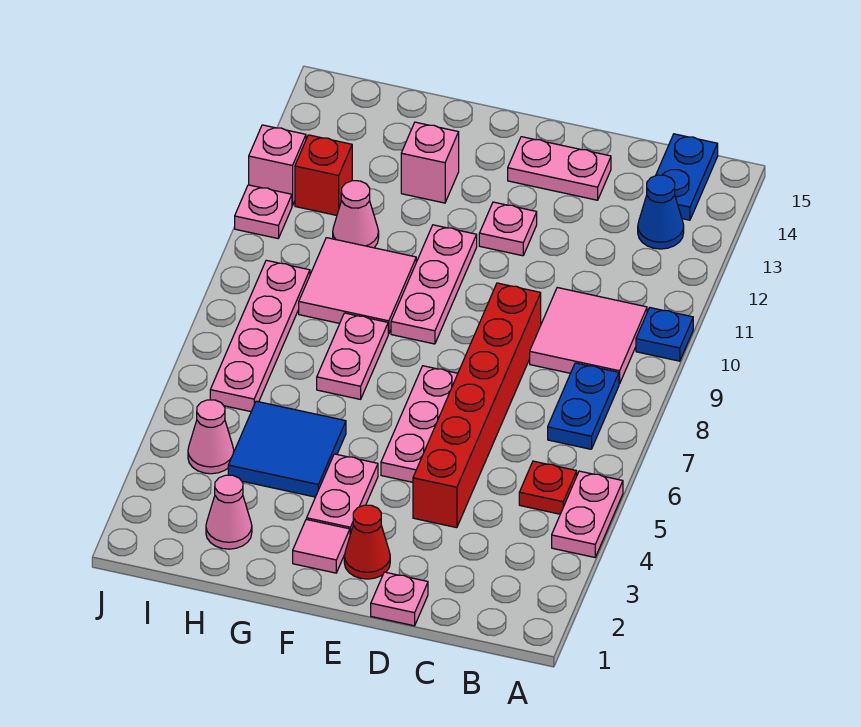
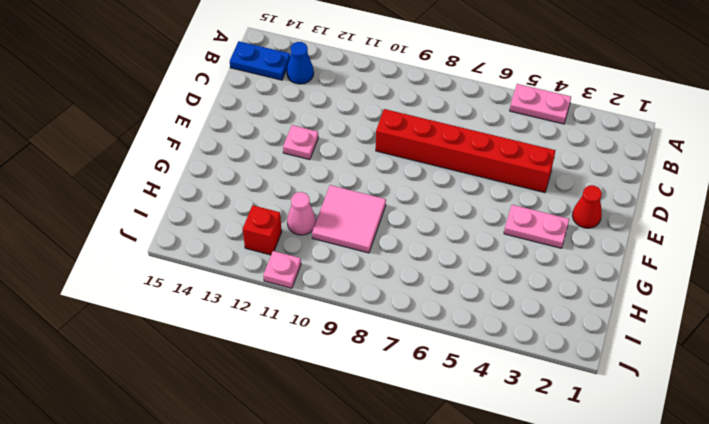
none -> blue 1x1 plate [636,308,693,361]
none -> red 1x1 plate [519,461,577,514]
none -> blue 1x2 plate [548,363,619,449]

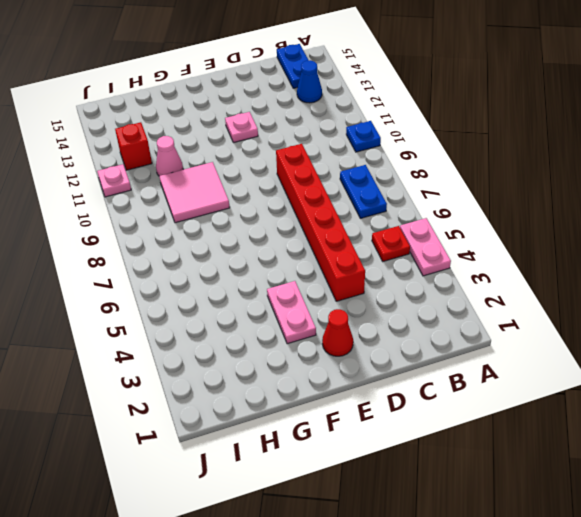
none -> pink 2x2 tile [530,288,647,384]
none -> pink 1x1 plate [371,572,428,626]
none -> pink 1x2 plate [508,137,611,200]

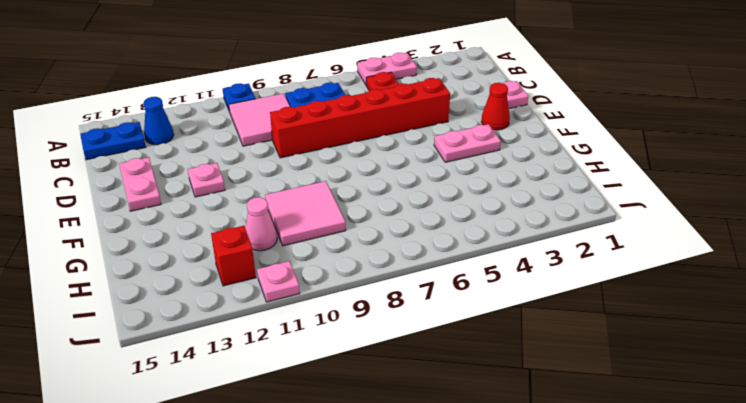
none -> pink 1x3 plate [381,366,458,482]
none -> pink 1x1 tile [293,519,350,573]
none -> pink 1x3 plate [391,225,477,344]

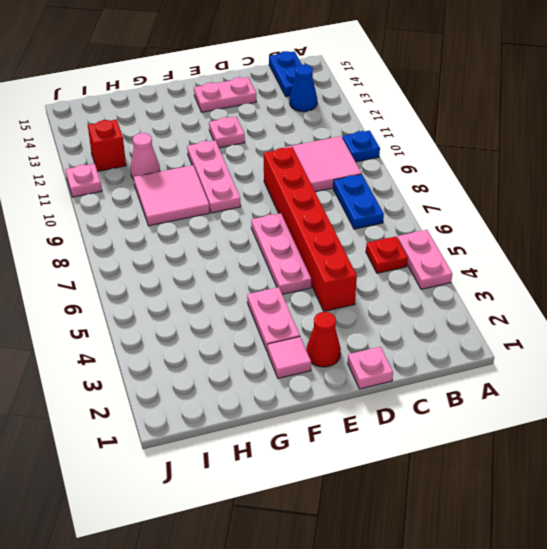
none -> blue 2x2 tile [228,401,346,497]
none -> pink 1x2 plate [317,313,388,399]
none -> pink 1x1 brick [401,122,459,203]

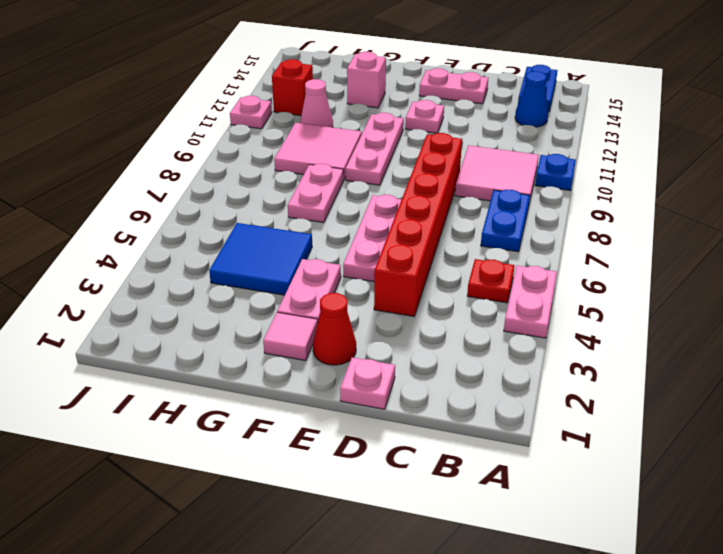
none -> pink 1x1 cone [206,475,252,549]
none -> pink 1x1 cone [188,400,234,474]
none -> pink 1x4 plate [210,260,310,412]

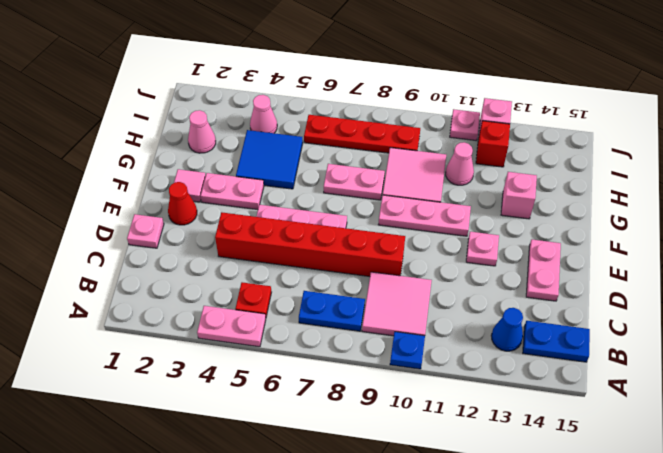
red 1x4 plate [304,115,420,153] -> pink 1x4 plate [210,260,310,412]

